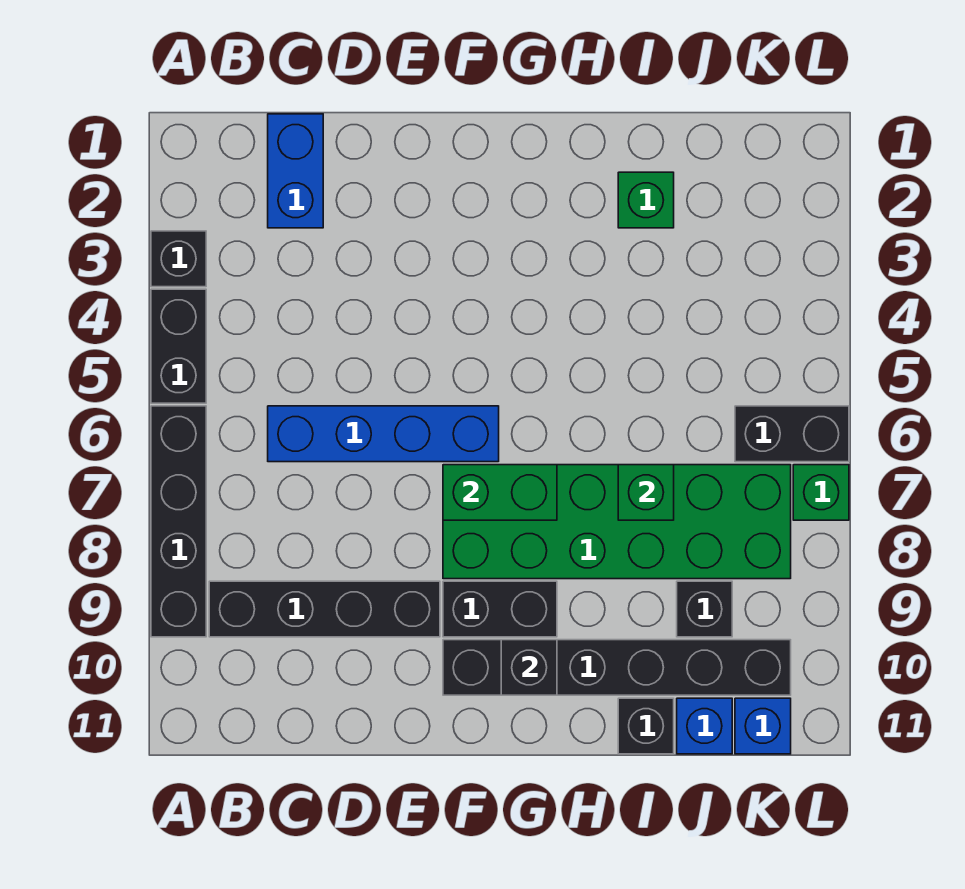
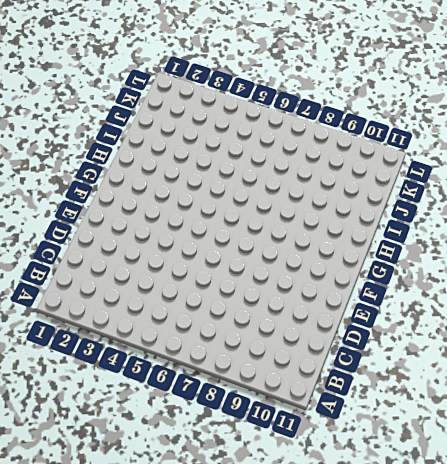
none -> black 1x1 brick [151,231,206,287]
none -> black 1x2 brick [151,289,206,403]
none -> black 1x4 brick [151,406,206,637]

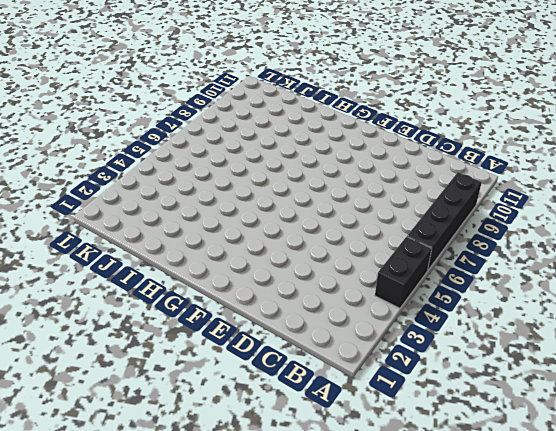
none -> black 1x1 brick [151,231,206,287]
none -> black 1x4 brick [209,581,440,637]
none -> blue 1x2 brick [268,114,323,228]

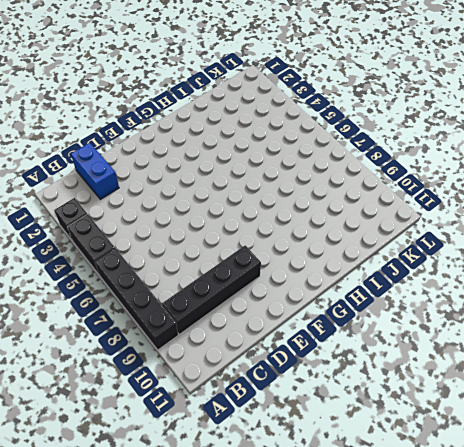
none -> blue 1x4 brick [268,406,499,462]
none -> green 2x6 brick [443,465,791,579]
none -> black 1x2 brick [443,581,557,637]

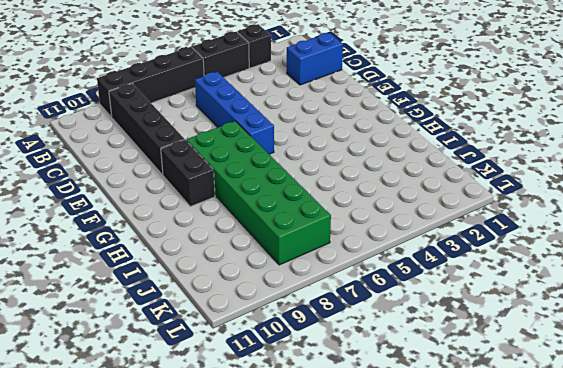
none -> black 1x6 brick [443,640,791,695]
none -> green 1x1 brick [618,172,674,228]
none -> black 1x1 brick [618,698,674,754]

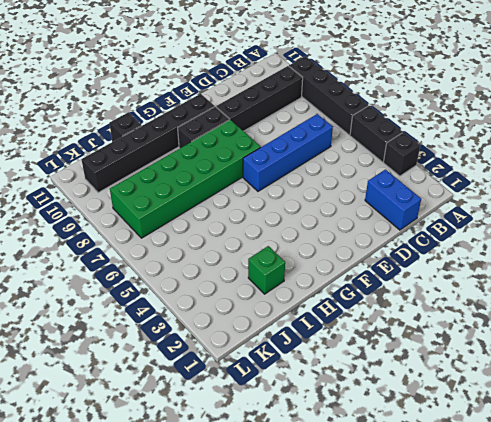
none -> black 1x1 brick [677,581,732,637]
none -> blue 1x1 brick [677,698,732,754]
none -> black 1x2 brick [735,406,849,462]

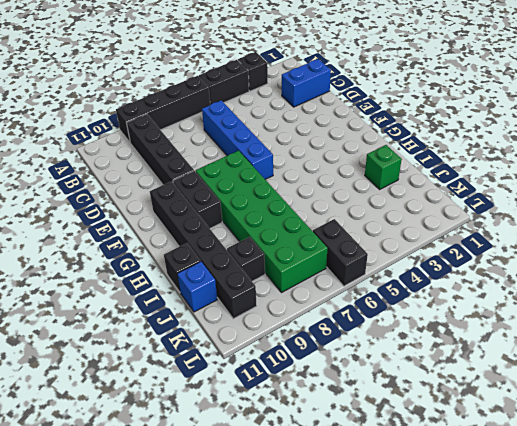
none -> blue 1x1 brick [735,698,791,754]
none -> green 1x1 brick [793,465,849,520]
none -> green 1x2 brick [443,465,557,520]

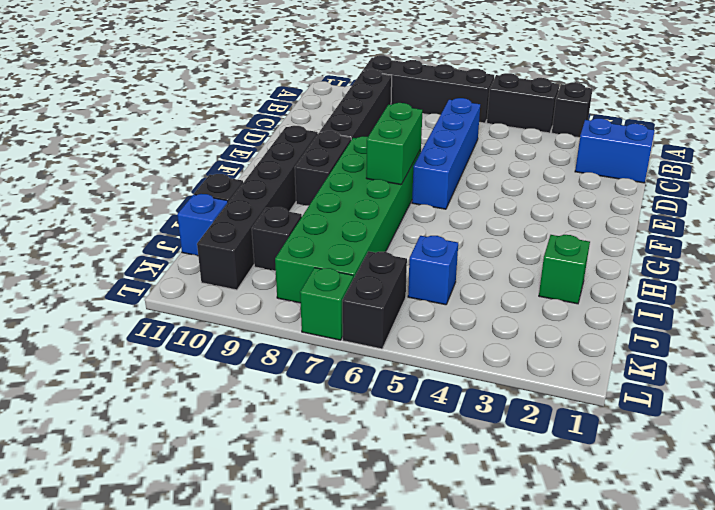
blue 1x1 brick [408,236,458,305] -> blue 1x1 brick moved to [735,698,791,754]
none -> black 1x1 brick [501,640,557,695]
none -> green 1x1 brick [618,465,674,520]

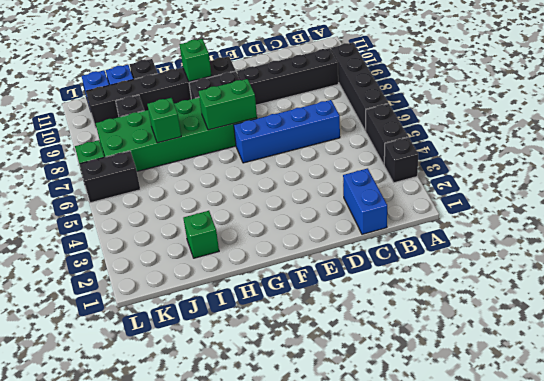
green 1x1 brick [180,39,212,82] -> black 1x1 brick [501,640,557,695]

